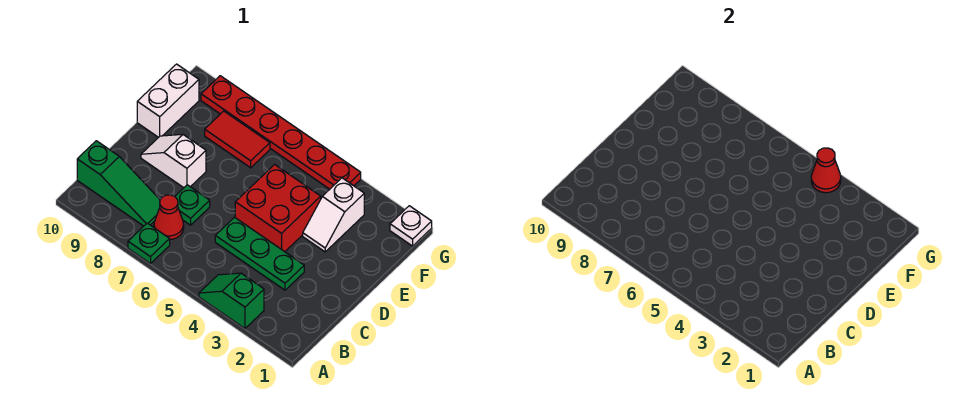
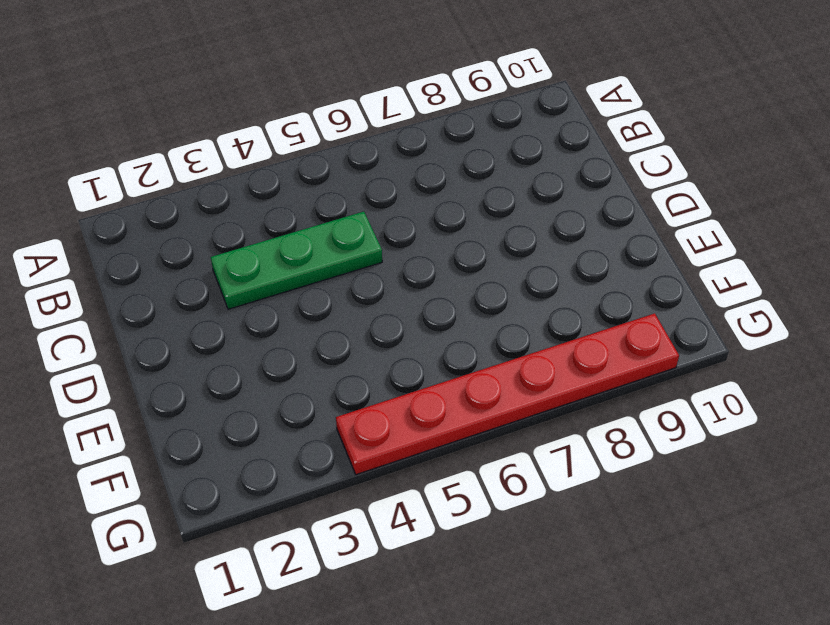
none -> green 1x2 slope [199,273,264,328]
none -> green 1x1 plate [128,223,170,264]
none -> red 1x1 cone [154,195,184,239]

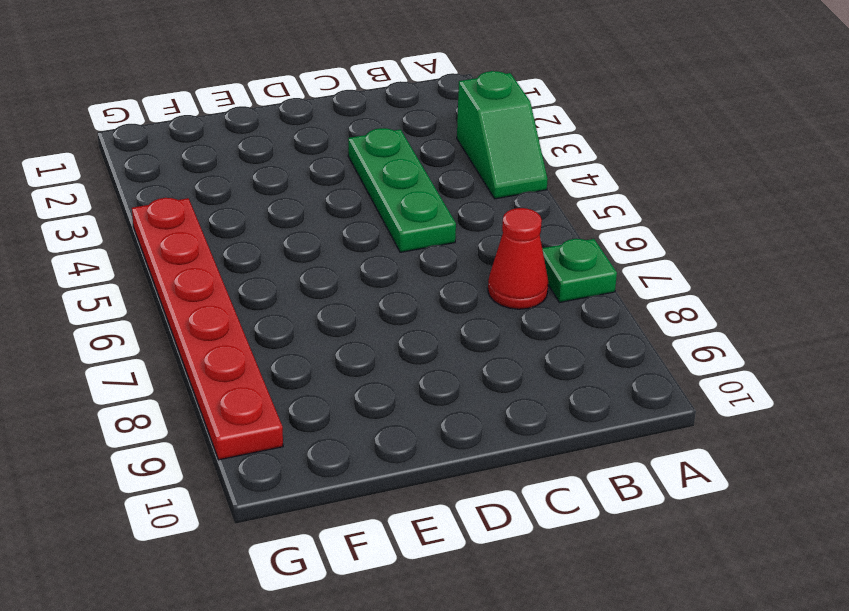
none -> green 1x3 slope [77,141,160,226]
none -> green 1x1 plate [175,185,210,225]
none -> red 2x2 brick [235,165,321,252]

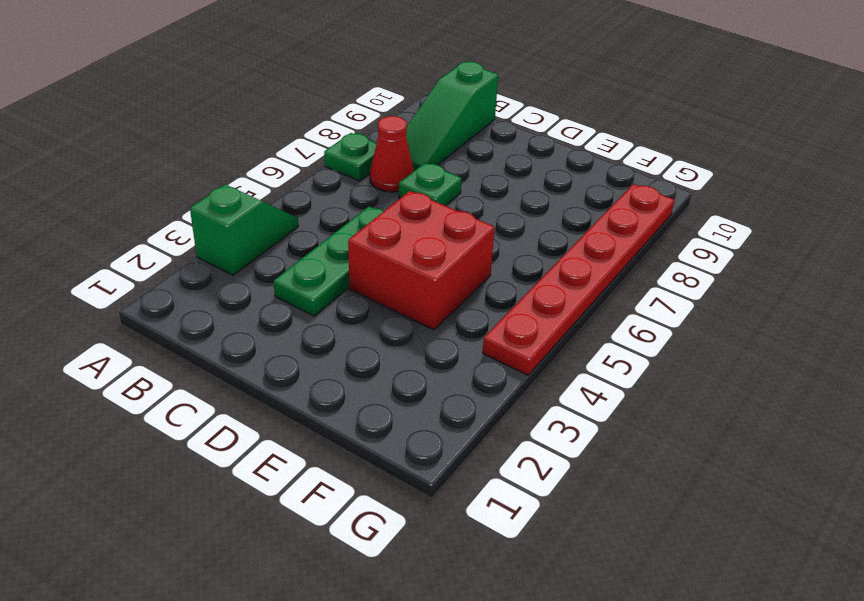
none -> white 1x2 slope [141,134,206,188]
none -> white 1x2 slope [303,178,364,252]
none -> white 1x2 brick [137,64,199,137]

